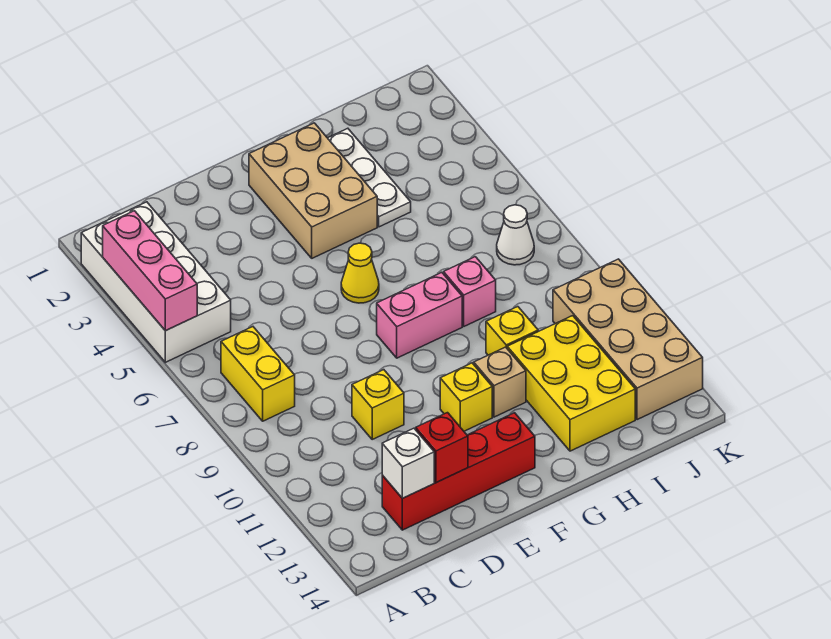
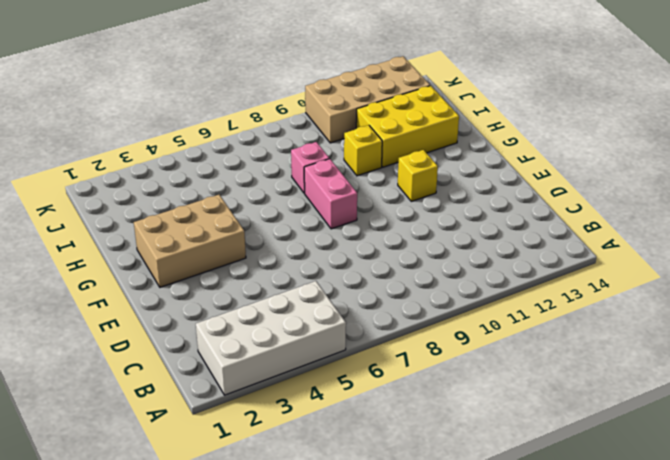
none -> yellow 1x2 brick [221,327,295,421]
none -> red 1x4 brick [382,413,535,530]
none -> yellow 1x1 brick [352,370,404,439]

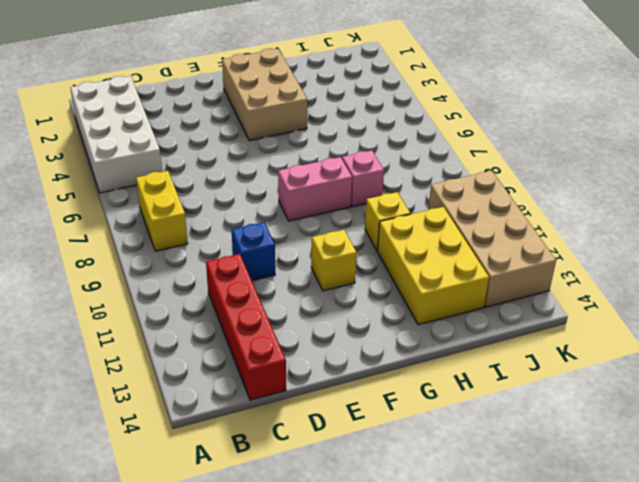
red 1x4 brick [206,254,286,400] -> red 1x4 brick turned to [382,413,535,530]
blue 1x1 brick [232,222,275,281] -> yellow 1x1 brick [352,370,404,439]
none -> yellow 1x1 cone [341,243,379,303]
none -> tan 1x1 brick [474,347,526,417]
none -> white 1x3 plate [328,128,411,227]

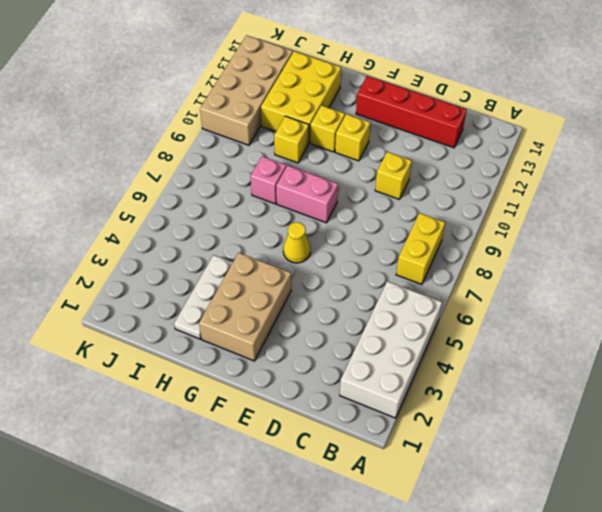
yellow 1x1 brick [310,105,345,152] -> tan 1x1 brick [474,347,526,417]
none -> white 1x1 cone [497,205,534,265]
none -> pink 1x3 brick [103,211,197,331]
none -> white 1x1 brick [382,428,434,498]

